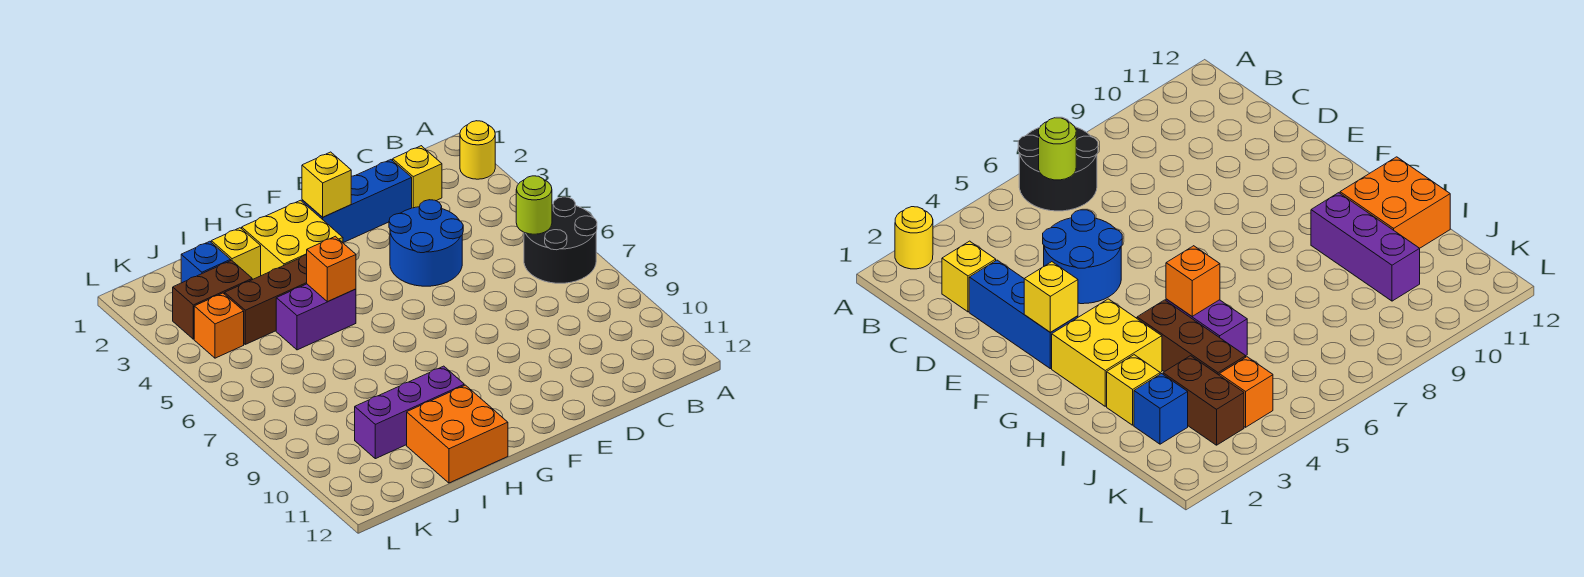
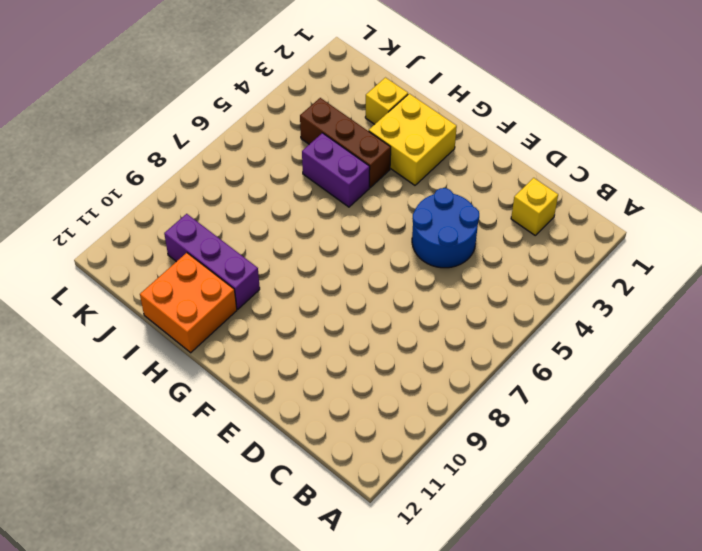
none -> yellow 1x1 round brick [460,121,495,179]
none -> black 2x2 round brick [524,197,597,283]
none -> blue 1x3 brick [302,160,412,243]

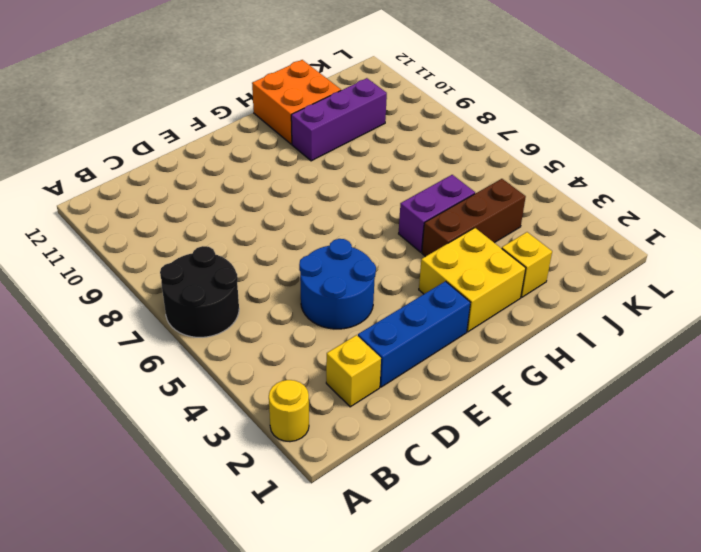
none -> blue 1x1 brick [181,241,231,283]
none -> brown 1x2 brick [173,260,252,339]
none -> orange 1x1 brick [194,293,244,358]

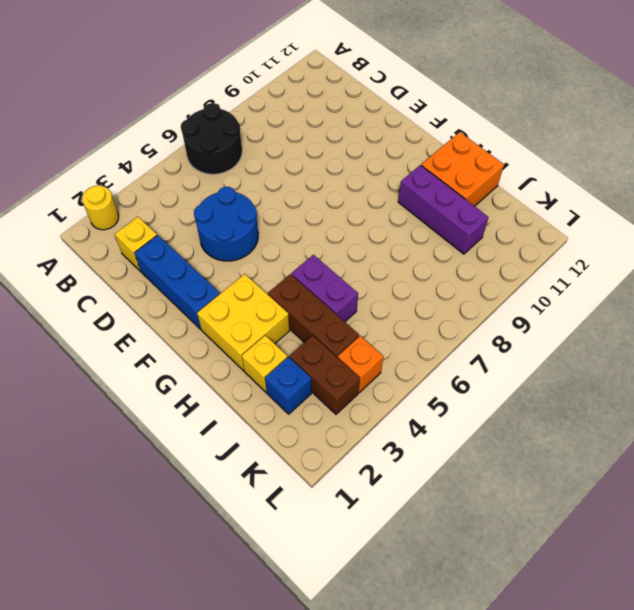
none -> lime 1x1 round brick [516,176,552,234]
none -> yellow 1x1 brick [302,152,351,217]
none -> orange 1x1 brick [307,236,356,302]

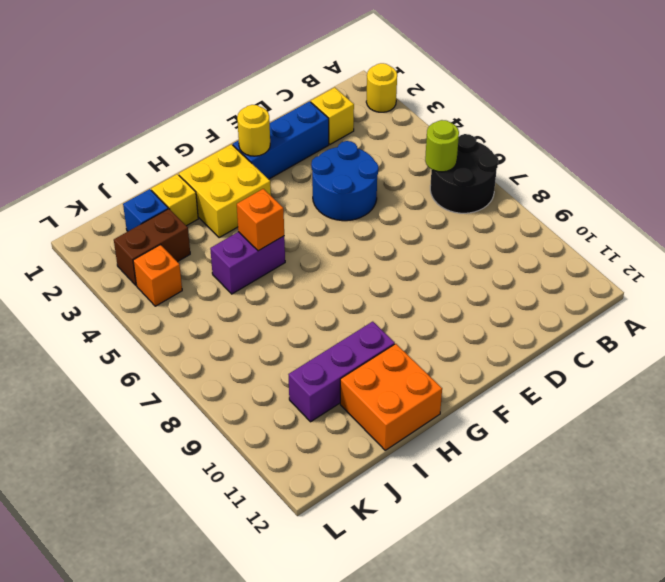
yellow 1x1 round brick [237,105,270,156] -> yellow 1x1 brick [302,152,351,217]
none -> brown 1x3 brick [225,255,307,344]

